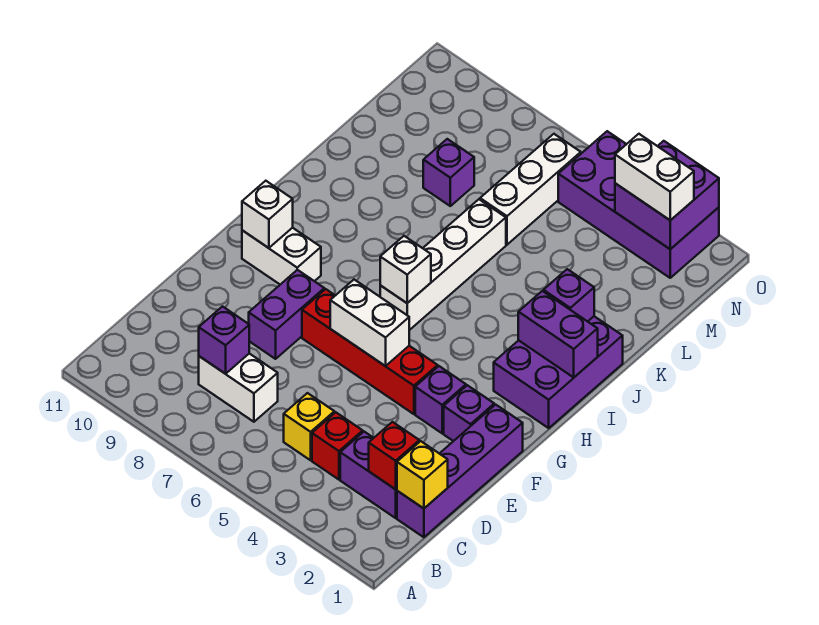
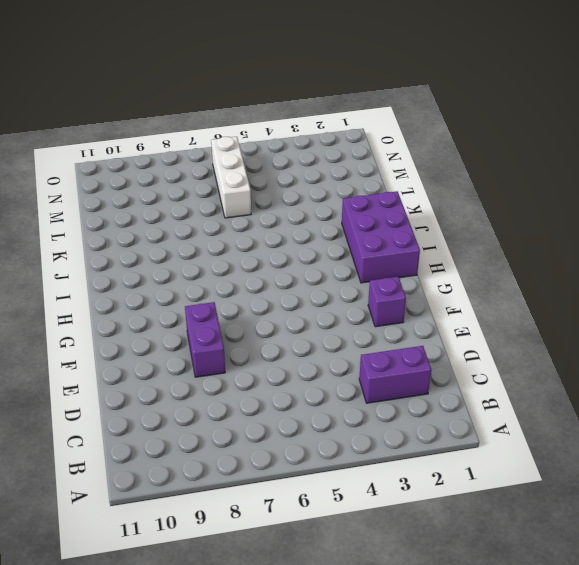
none -> purple 1x4 brick [397,405,523,537]
none -> red 1x1 brick [312,412,363,480]
none -> yellow 1x1 brick [284,393,334,460]

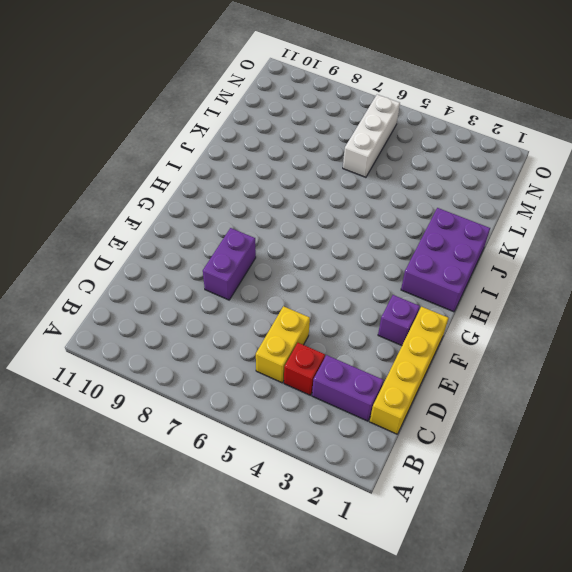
yellow 1x4 brick [370,307,448,434] -> purple 1x4 brick [397,405,523,537]
yellow 1x2 brick [256,306,310,383] -> yellow 1x1 brick [284,393,334,460]
none -> white 1x2 brick [199,354,278,422]
none -> purple 1x1 brick [415,366,466,433]
none -> red 1x4 brick [302,289,438,414]

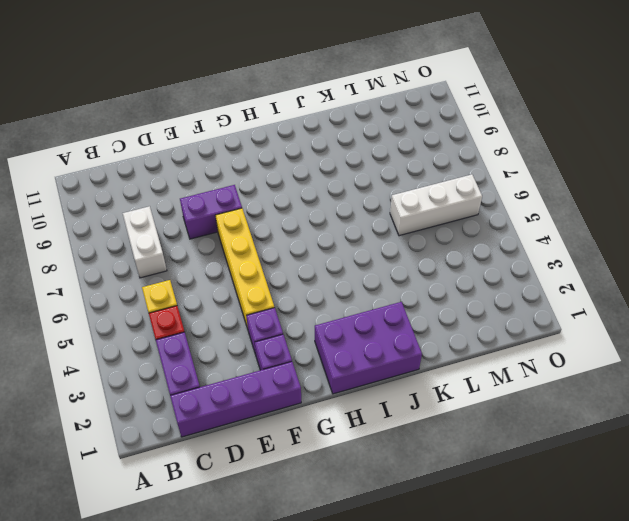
yellow 1x4 brick [215,208,274,329] -> red 1x4 brick [302,289,438,414]
none -> white 1x2 brick [242,228,321,284]
none -> white 1x4 brick [380,199,506,330]
none -> purple 1x1 brick [423,139,474,206]

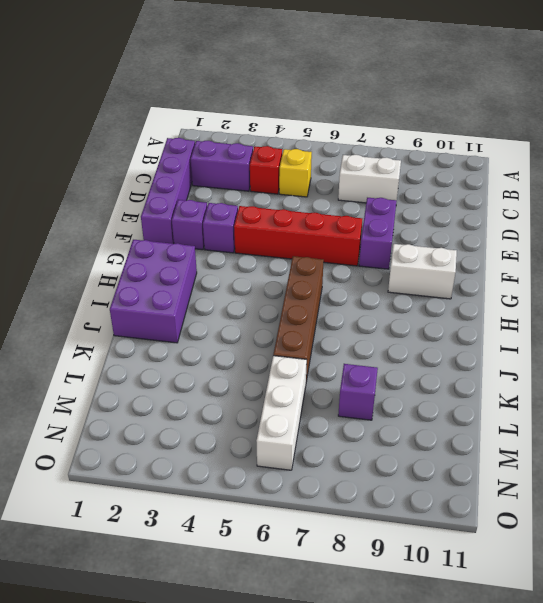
brown 1x4 brick [273,256,324,382] -> white 1x4 brick [380,199,506,330]
none -> purple 2x4 brick [558,131,719,278]
none -> yellow 1x1 brick [397,441,448,508]
none -> red 1x1 brick [369,422,419,489]

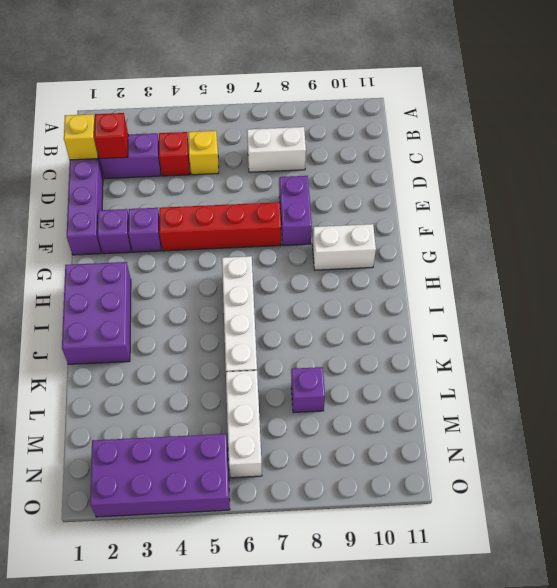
none -> purple 1x1 brick [199,307,249,374]
none -> white 1x2 brick [330,280,409,366]
none -> white 1x1 brick [242,181,293,248]

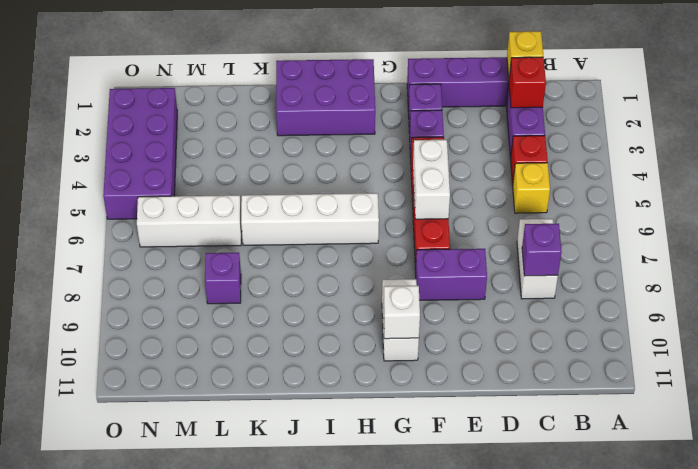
none -> white 1x1 brick [380,236,431,303]
none -> purple 1x2 brick [518,291,598,377]
none -> purple 1x1 brick [543,269,594,322]

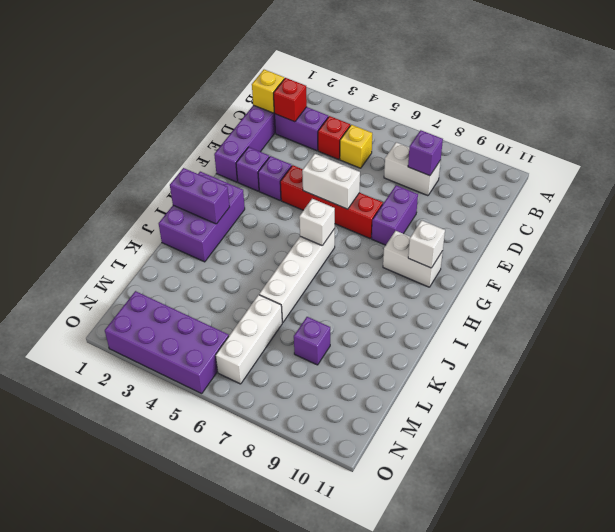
none -> purple 1x1 brick [543,269,594,322]
none -> purple 2x2 brick [615,141,719,249]
none -> white 1x2 brick [615,134,694,220]

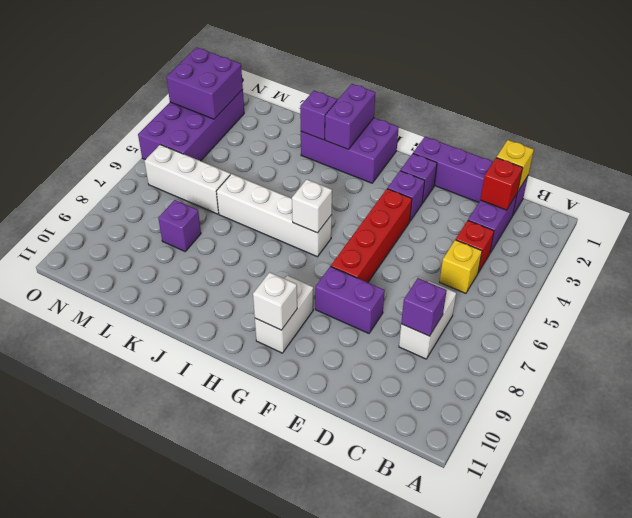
none -> white 1x2 brick [330,280,409,366]
none -> white 1x2 brick [615,134,694,220]

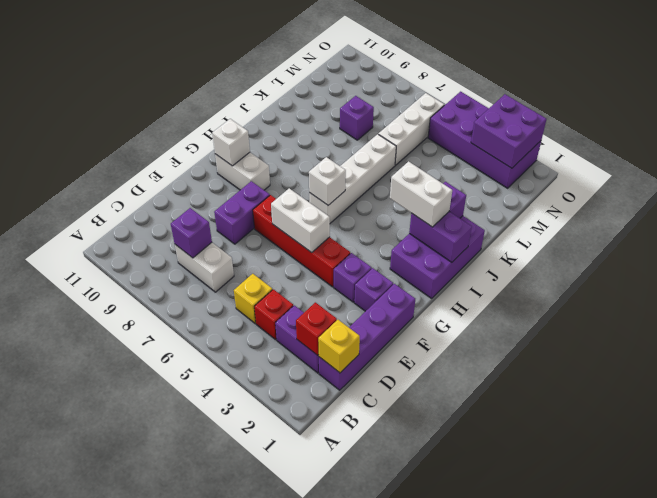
white 1x2 brick [390,161,452,227] -> white 1x2 brick moved to [615,134,694,220]

